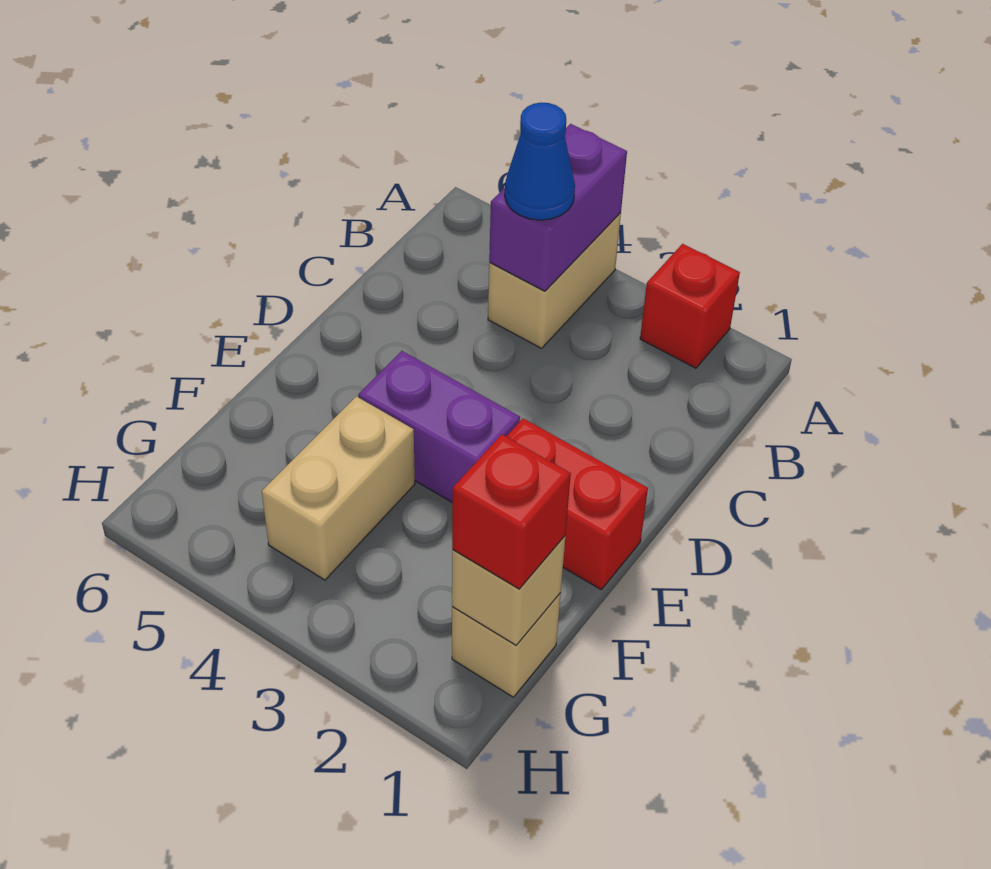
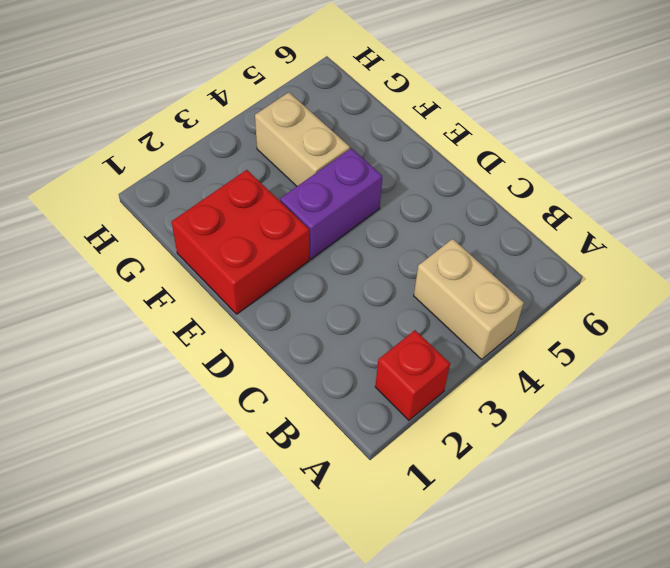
red 2x2 brick [172,170,309,314] -> red 1x2 brick [506,418,648,589]
none -> tan 1x1 brick [452,593,561,697]
none -> purple 1x2 brick [489,124,627,291]

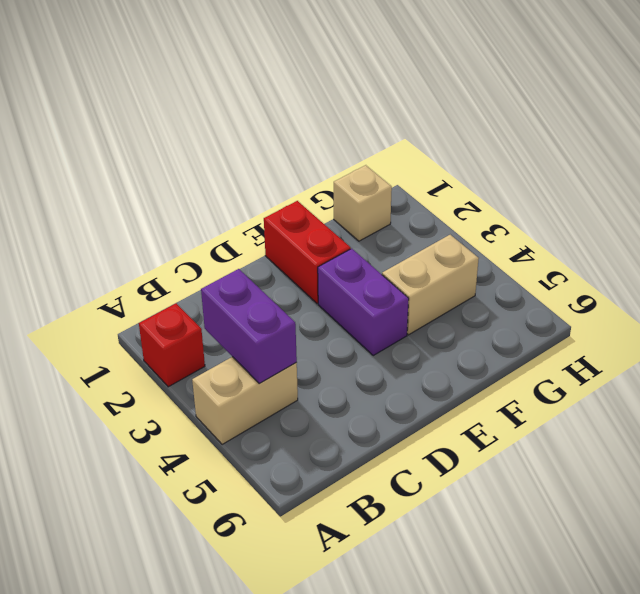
purple 1x2 brick [201,269,297,384] -> purple 1x2 brick turned to [489,124,627,291]
none -> tan 1x1 brick [452,536,565,645]
none -> blue 1x1 cone [505,103,575,220]

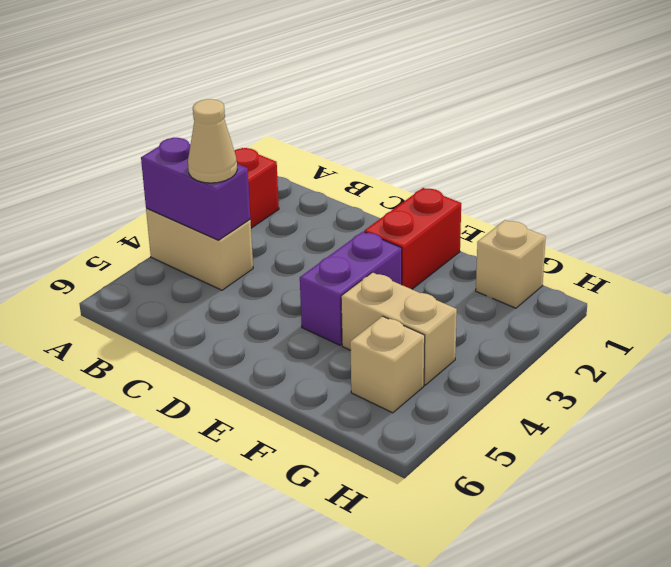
tan 1x1 cone [188,99,237,183] -> blue 1x1 cone [505,103,575,220]
tan 1x1 brick [350,316,425,413] -> tan 1x1 brick moved to [452,536,565,645]
none -> red 1x1 brick [452,434,571,589]

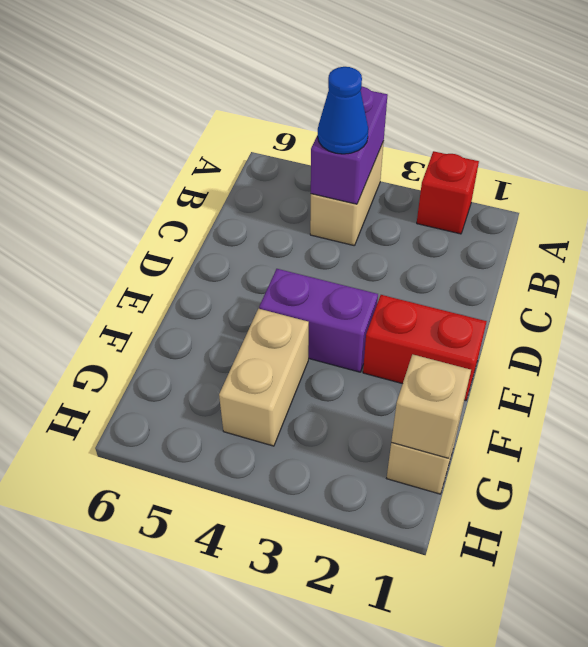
none -> red 1x1 brick [452,434,571,589]

